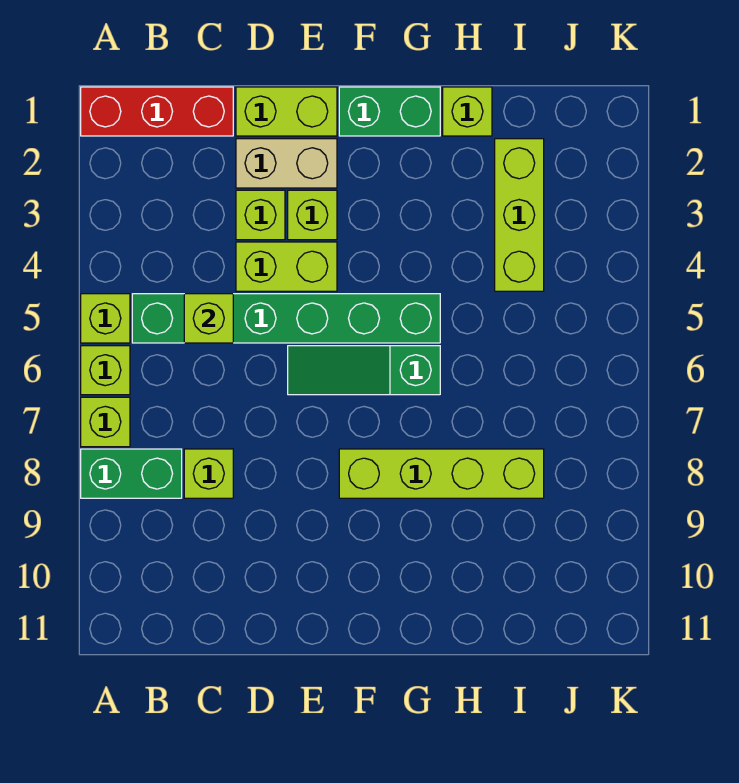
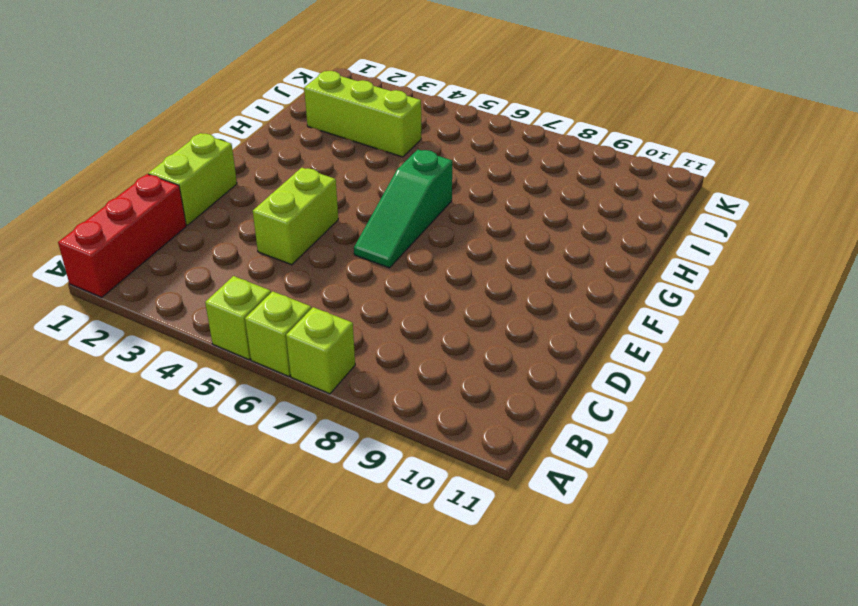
none -> green 1x2 brick [81,449,182,498]
none -> green 1x6 brick [132,294,440,343]
none -> lime 1x1 brick [184,449,233,498]

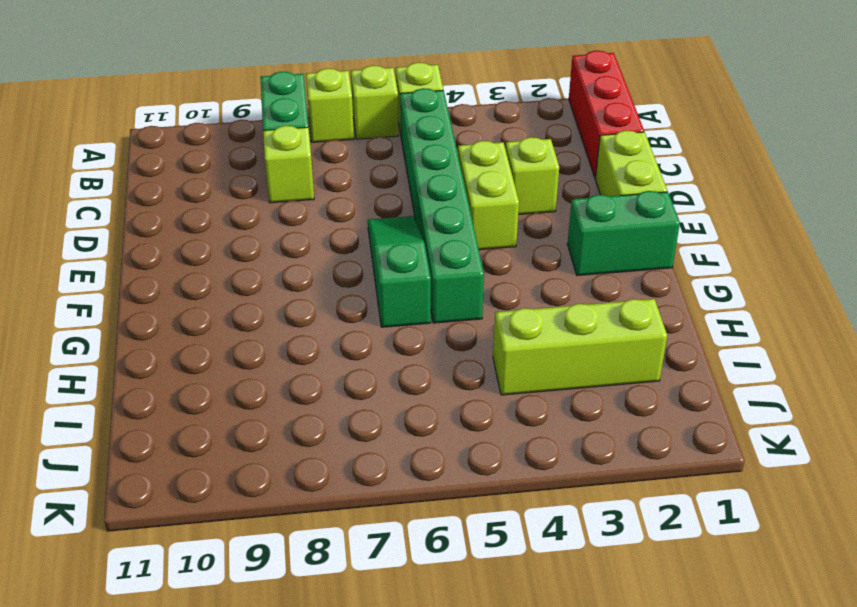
green 1x2 brick [568,191,680,276] -> green 1x2 brick turned to [339,87,440,136]
none -> tan 1x2 brick [236,139,337,188]
none -> lime 1x1 brick [288,190,337,240]
none -> lime 1x4 brick [339,449,544,498]

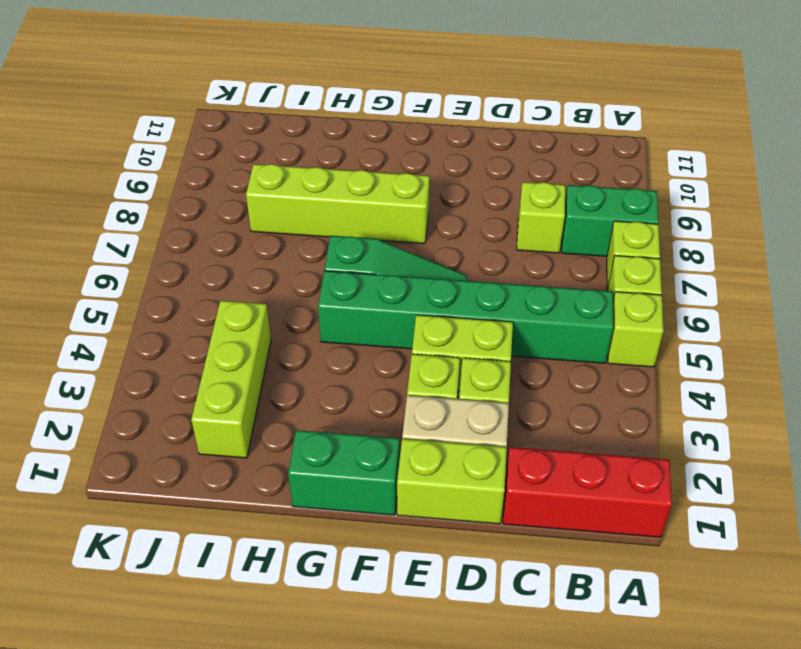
none -> lime 1x1 brick [443,87,492,136]
none -> lime 1x1 brick [184,294,233,343]

